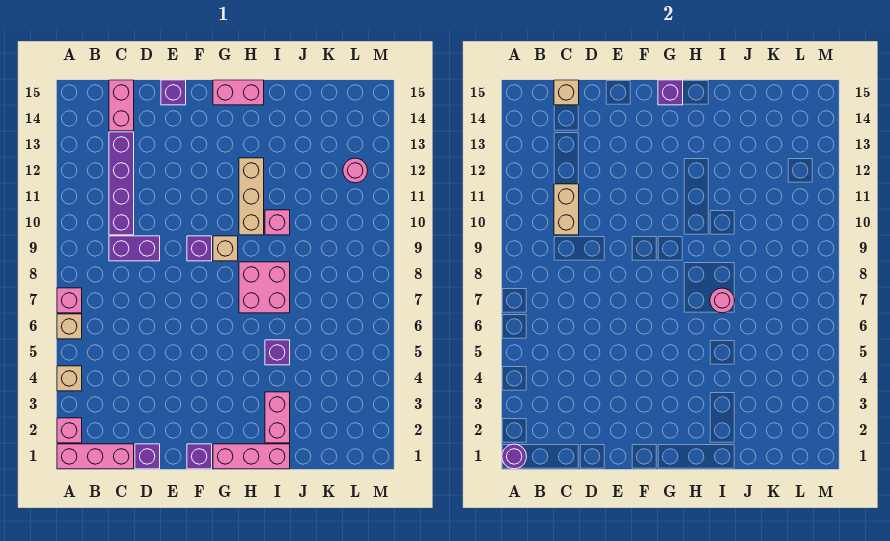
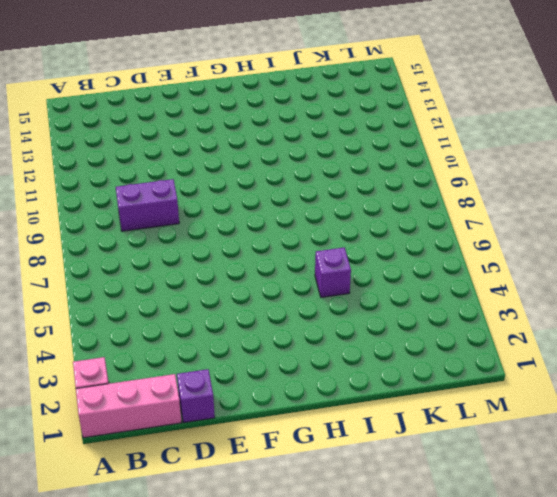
none -> tan 1x1 brick [57,366,82,391]
none -> tan 1x1 brick [57,314,82,339]
none -> pink 1x1 brick [57,288,82,313]

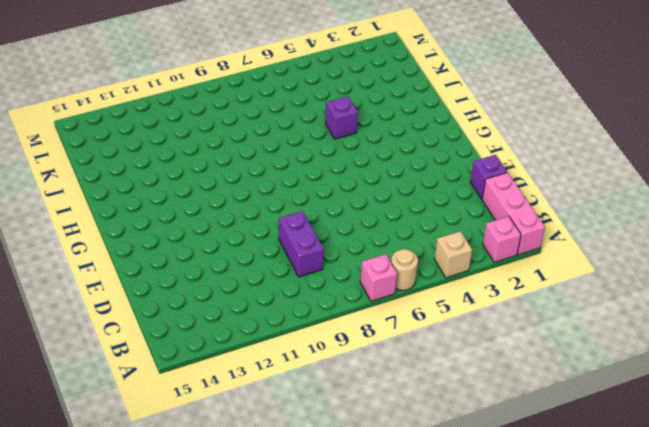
tan 1x1 round brick [391,249,418,290] -> tan 1x1 brick [57,314,82,339]
none -> purple 1x4 brick [109,132,134,235]
none -> pink 1x2 brick [109,80,134,131]
none -> purple 1x1 brick [161,80,186,105]

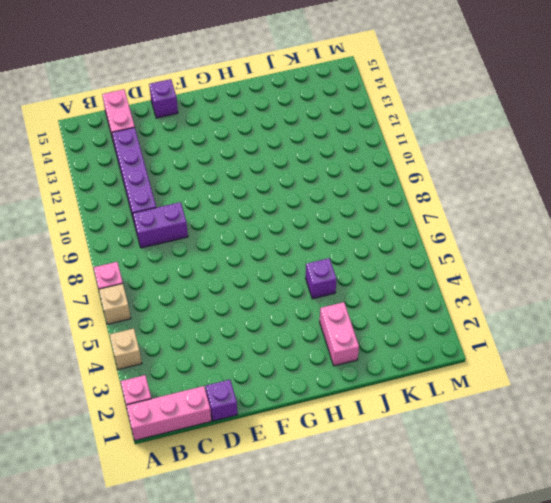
none -> purple 1x1 brick [187,444,212,469]
none -> purple 1x1 brick [187,236,212,261]
none -> pink 1x3 brick [213,444,290,469]

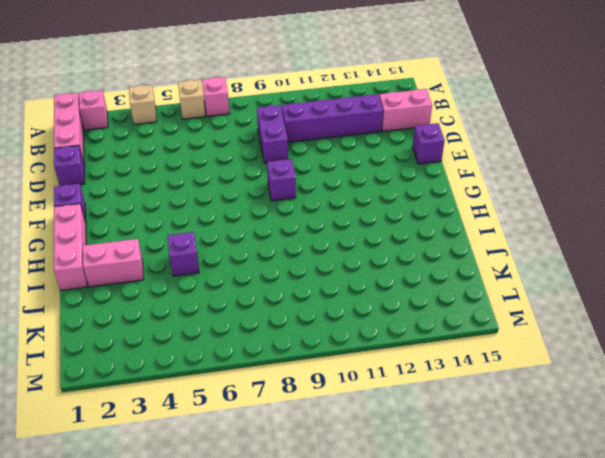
none -> tan 1x1 brick [213,236,238,261]
none -> pink 1x2 brick [213,80,264,105]
none -> pink 2x2 brick [239,262,290,313]

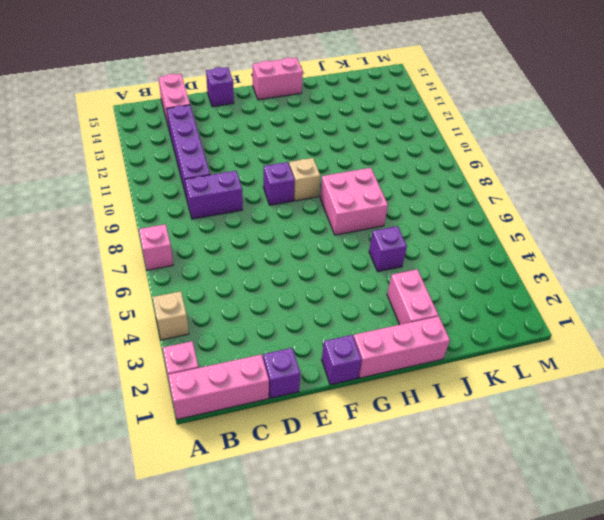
none -> tan 1x1 brick [57,314,82,339]
none -> tan 1x3 brick [239,158,264,235]
none -> pink 1x1 brick [265,210,290,235]

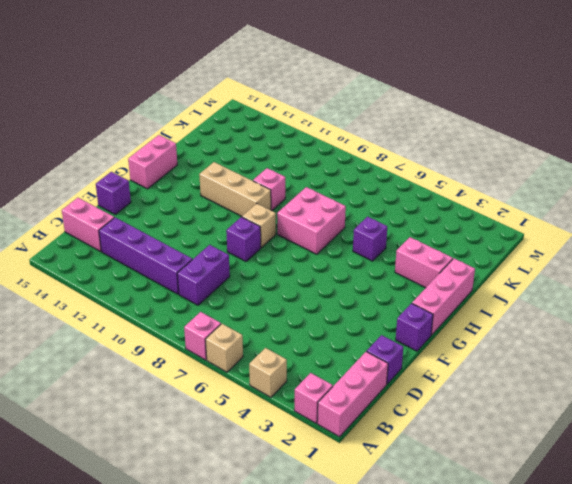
none -> pink 1x1 round brick [343,158,368,183]
none -> purple 1x1 round brick [502,444,527,469]
none -> tan 1x2 brick [554,184,579,235]

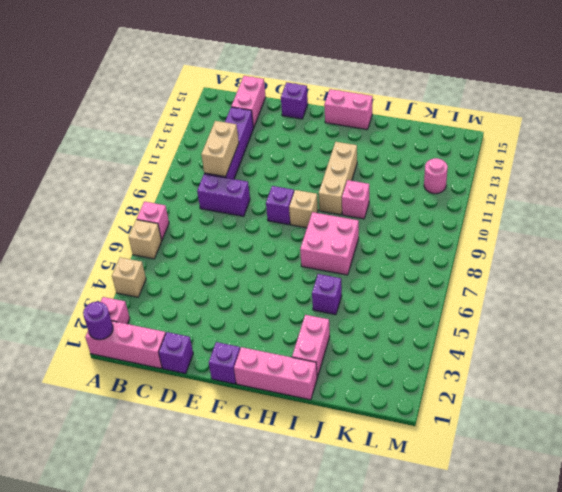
none -> tan 1x1 brick [554,80,579,105]
none -> purple 1x1 brick [658,80,683,105]
none -> pink 1x1 round brick [710,288,735,313]

